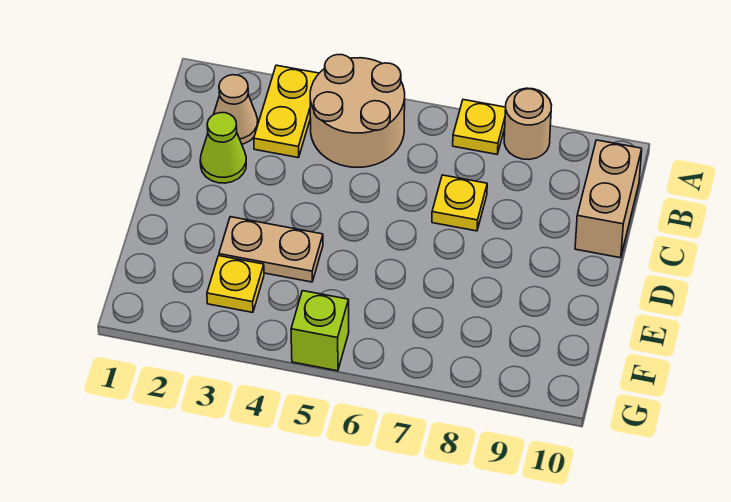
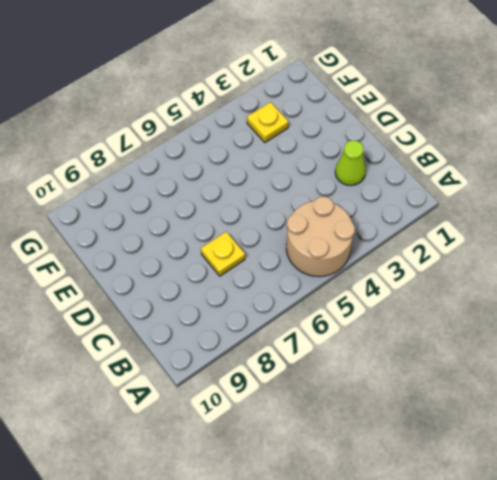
none -> yellow 1x2 plate [254,65,319,158]
none -> yellow 1x1 plate [453,100,506,154]

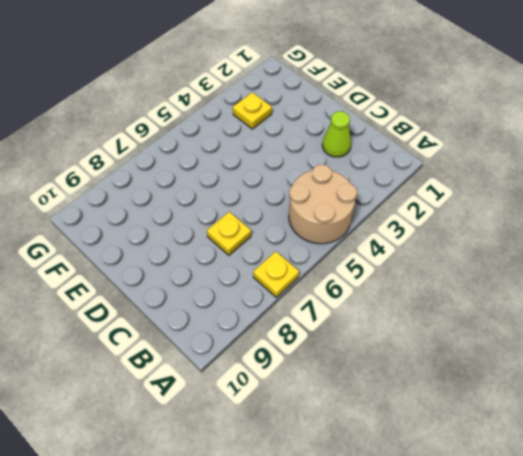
none -> yellow 1x2 plate [254,65,319,158]
none -> tan 1x1 round brick [504,88,552,160]

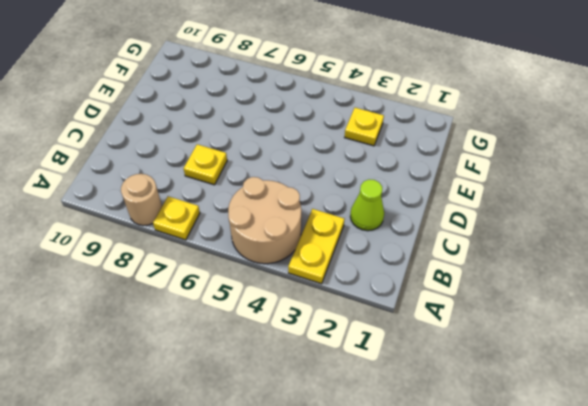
none -> tan 1x1 cone [213,75,258,144]
none -> tan 1x2 brick [575,140,642,258]

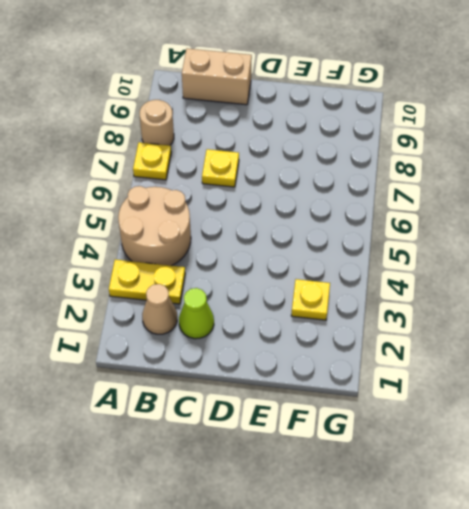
none -> tan 1x2 plate [219,217,323,282]
none -> lime 1x1 brick [291,291,349,371]

